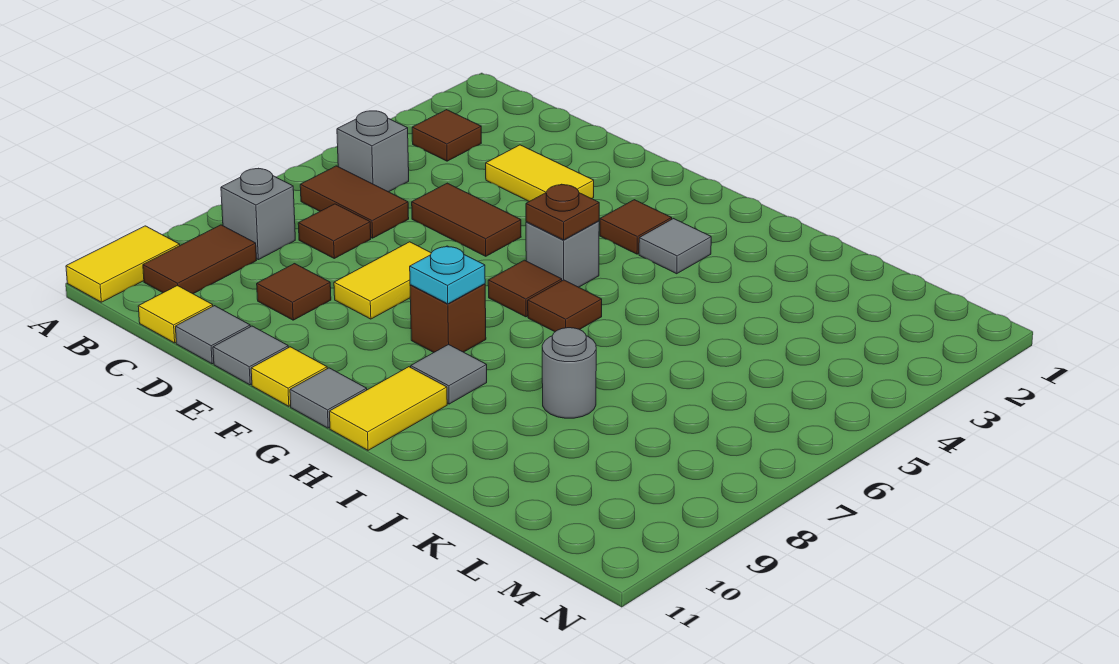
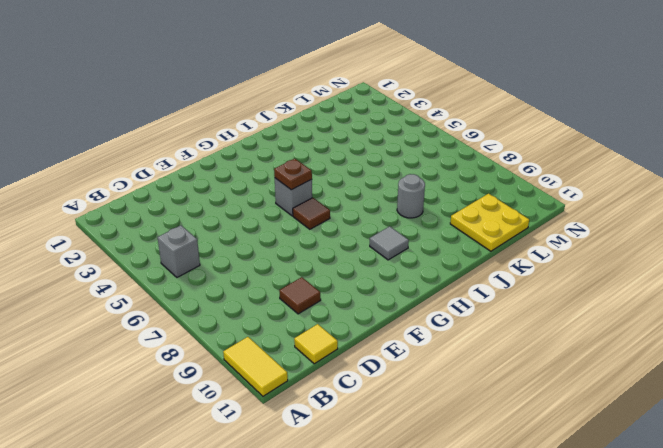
yellow 2x2 plate [450,194,529,251] -> none
none -> brown 1x1 tile [412,110,481,161]
none -> brown 1x2 tile [300,166,409,238]
none -> grey 1x1 brick [221,168,295,260]

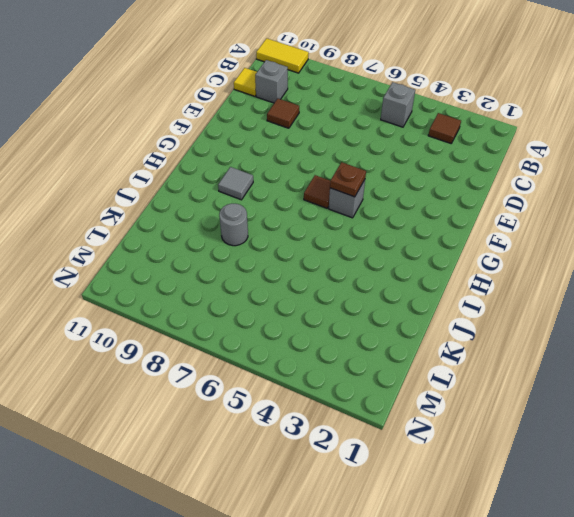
grey 1x1 brick [255,60,288,103] -> grey 1x1 brick moved to [221,168,295,260]
none -> brown 1x2 tile [300,166,409,238]
none -> brown 1x2 tile [143,225,257,294]
none -> brown 1x1 tile [298,204,371,258]

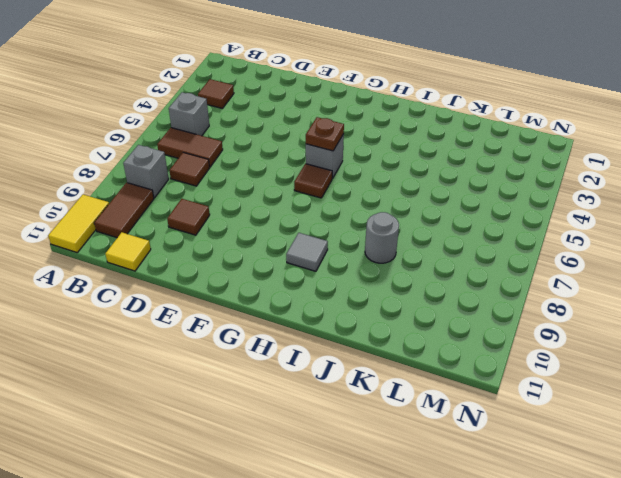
none -> yellow 1x2 tile [486,145,594,202]
none -> brown 1x2 tile [412,183,521,256]
none -> grey 1x1 tile [175,306,250,364]

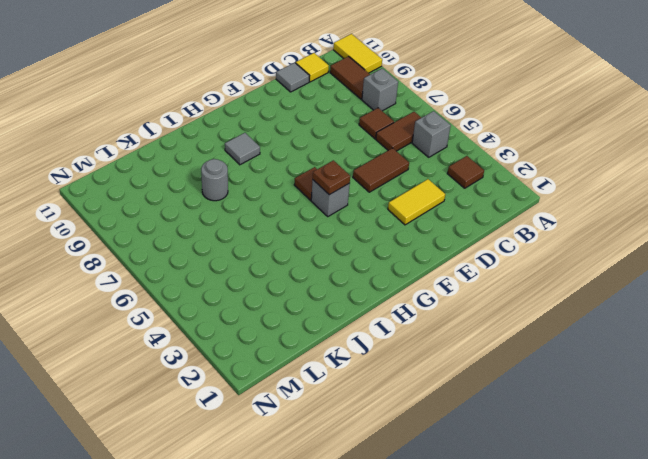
none -> brown 1x1 tile [257,264,331,320]
none -> yellow 1x2 tile [334,242,431,319]
none -> grey 1x1 tile [213,326,289,385]

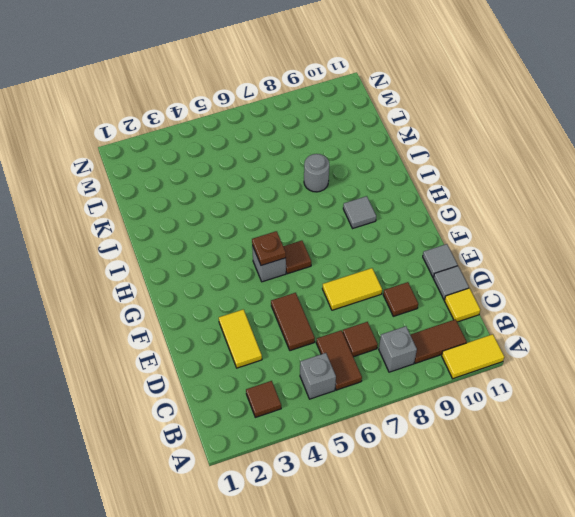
none -> yellow 1x1 tile [251,347,327,406]
none -> brown 1x1 tile [600,200,672,254]
none -> brown 1x1 brick [410,284,486,353]

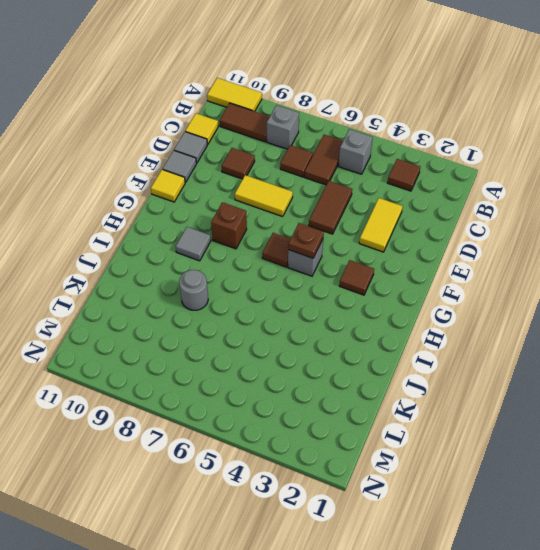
none -> grey 1x1 tile [290,368,367,428]
none -> grey 1x1 tile [639,219,711,274]
none -> brown 1x1 tile [528,280,602,332]

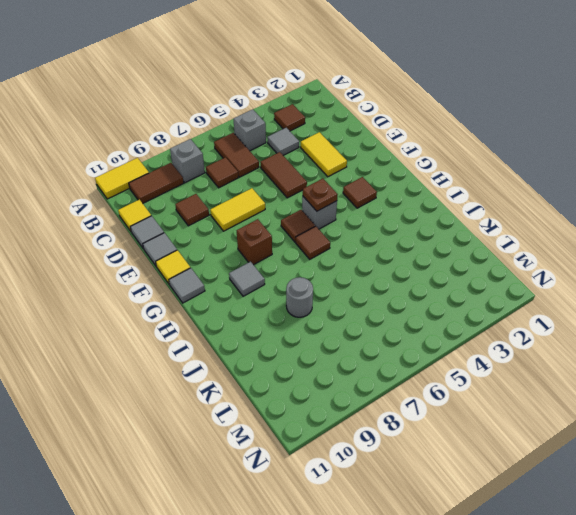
grey 1x1 tile [267,128,299,155] -> grey 1x1 tile moved to [639,219,711,274]
none -> yellow 1x2 tile [329,367,447,450]
none -> cyan 1x1 plate [410,246,485,304]

